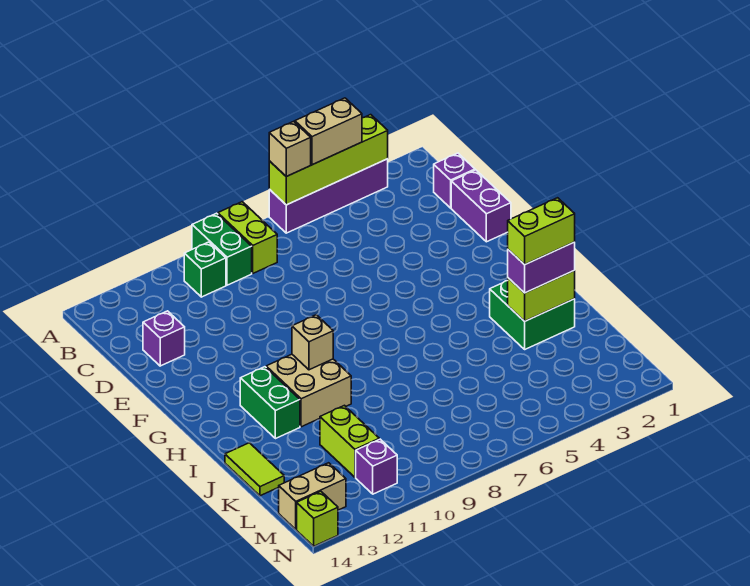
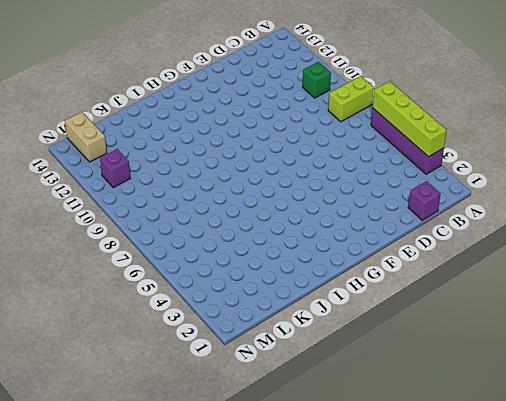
none -> green 1x2 brick [192,213,252,285]
none -> purple 1x2 brick [451,170,511,242]
none -> purple 1x1 brick [143,311,185,366]

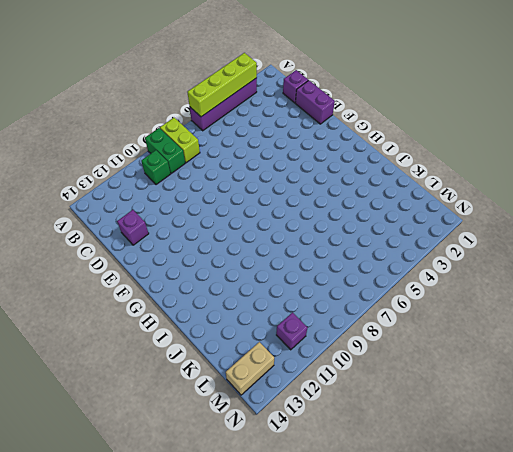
none -> tan 2x2 brick [266,354,351,427]
none -> green 1x2 brick [240,367,300,439]
none -> green 2x2 brick [490,281,575,349]

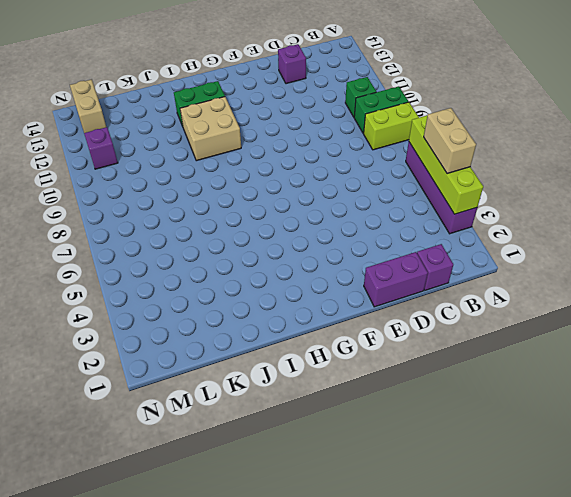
none -> green 2x2 brick [490,281,575,349]
none -> lime 1x2 tile [225,443,284,496]
none -> lime 1x2 brick [320,405,379,477]

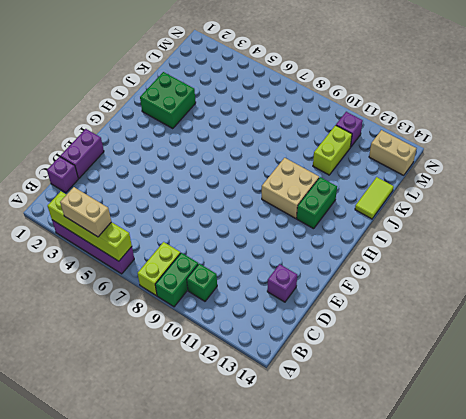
none -> lime 1x1 brick [297,491,338,546]
none -> tan 1x1 brick [292,315,333,370]
none -> lime 1x2 brick [508,271,575,321]

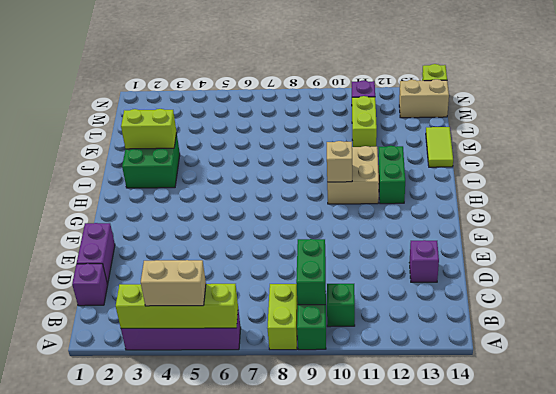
green 1x2 brick [296,239,326,305] -> none
none -> tan 1x1 brick [269,121,311,177]
none -> purple 1x2 brick [508,242,575,293]
none -> lime 1x2 brick [508,198,575,265]

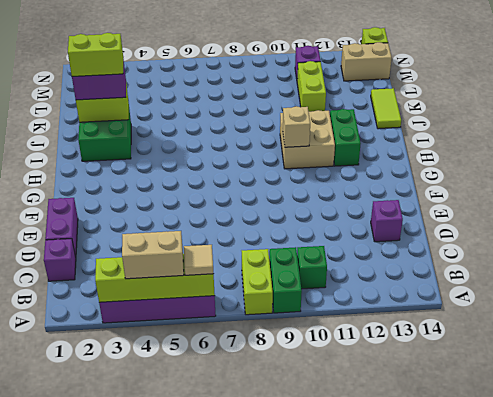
tan 1x1 tile [184,245,214,275] -> tan 1x1 brick [269,121,311,177]

